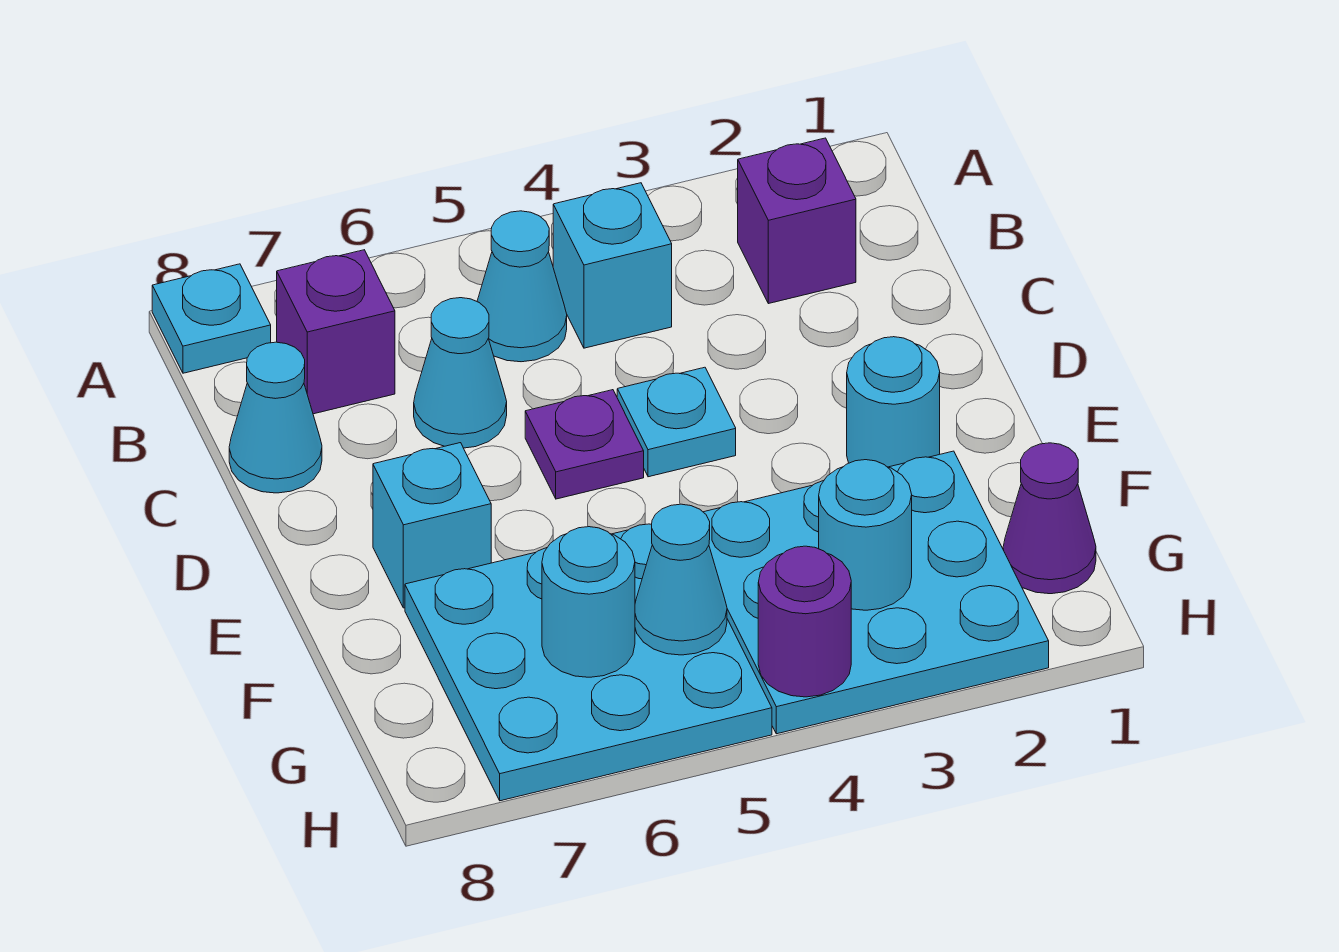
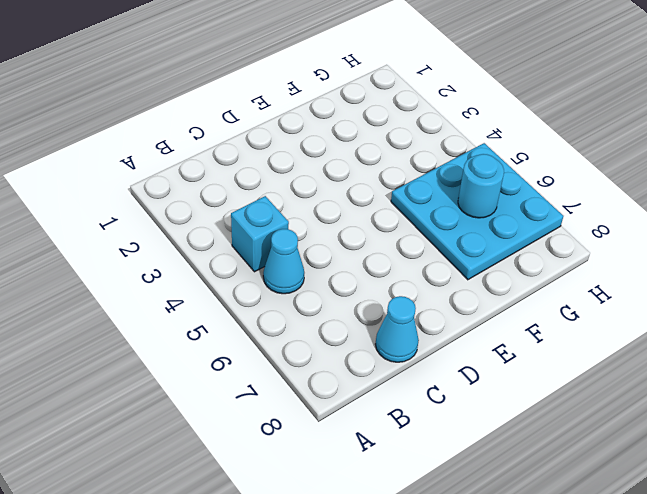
none -> cyan 1x1 plate [152,264,271,373]
none -> purple 1x1 brick [738,138,856,304]
none -> purple 1x1 brick [277,250,395,414]

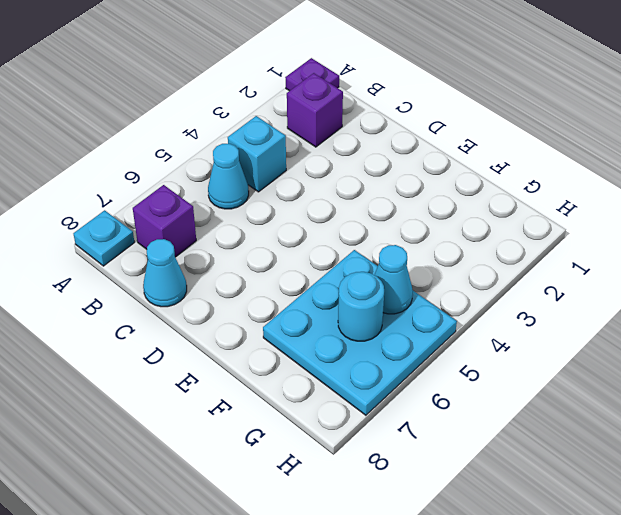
purple 1x1 plate [285,58,339,91] -> purple 1x1 plate moved to [525,390,644,499]
none -> cyan 1x1 cone [414,298,507,448]
none -> cyan 1x1 plate [617,367,736,477]
none -> cyan 1x1 round brick [847,337,940,467]

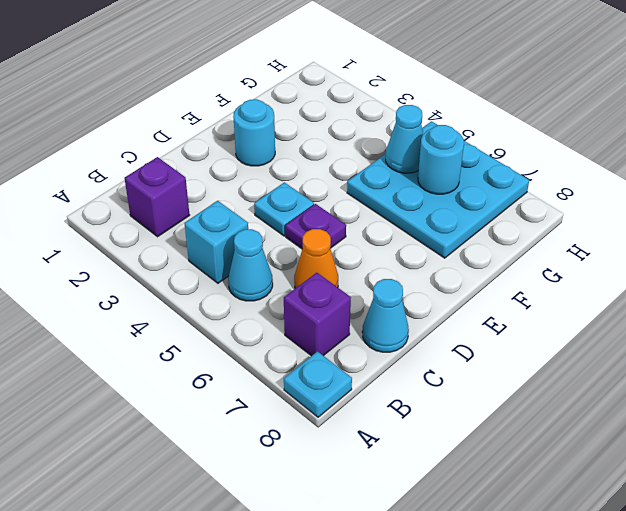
orange 1x1 cone [294,229,338,288] -> cyan 1x1 cone [414,298,507,448]
none -> cyan 1x1 brick [373,443,491,608]
none -> cyan 3x3 plate [704,451,1049,734]
none -> purple 1x1 cone [1003,443,1096,594]

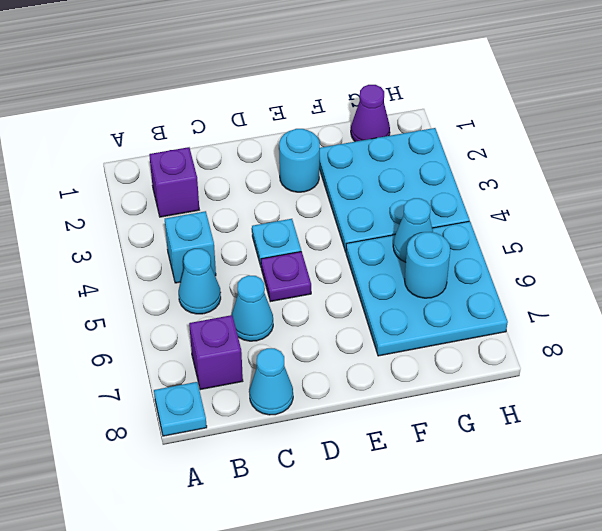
none -> cyan 1x1 brick [373,443,491,608]
none -> cyan 1x1 round brick [819,460,912,610]
none -> purple 1x1 round brick [758,546,851,697]

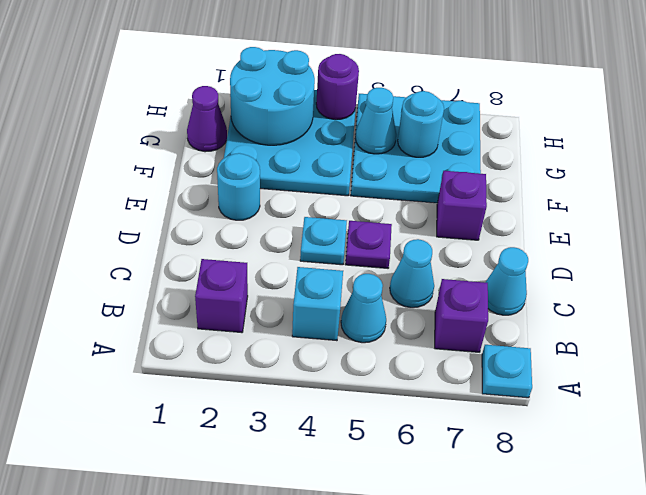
purple 1x1 brick [437,171,487,240] -> cyan 1x1 brick [373,443,491,608]
cyan 2x2 round brick [230,47,315,145] -> cyan 1x1 round brick [819,460,912,610]

